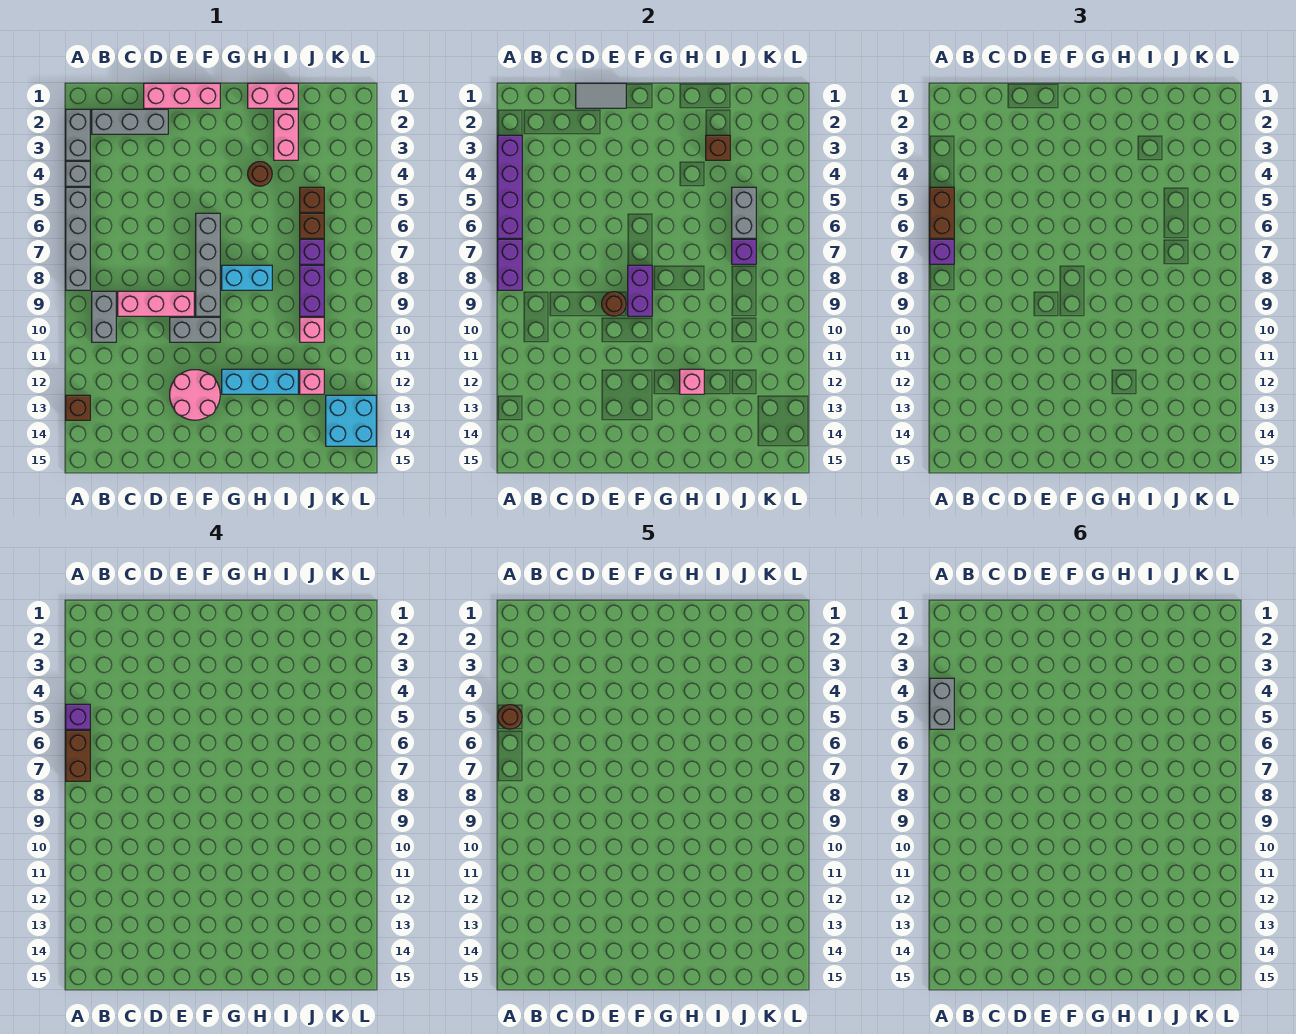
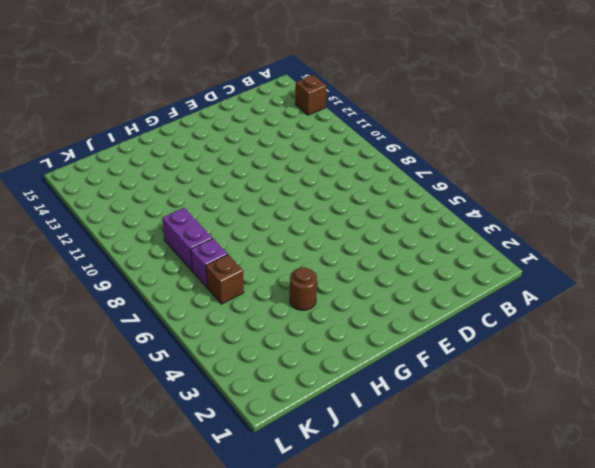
none -> grey 1x2 brick [66,109,90,160]
none -> grey 1x1 brick [66,161,90,186]
none -> grey 1x4 brick [66,187,90,290]
none -> grey 1x3 brick [92,109,168,134]

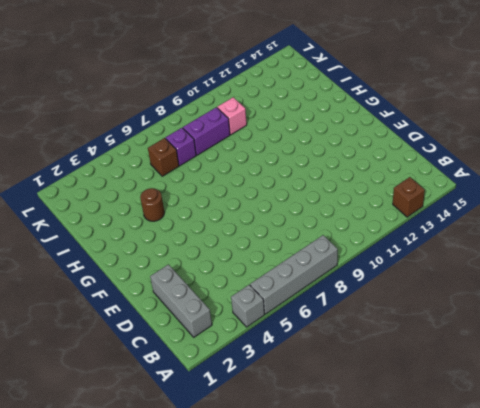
none -> grey 1x2 brick [66,109,90,160]
none -> grey 1x2 brick [92,291,116,342]
none -> pink 1x3 brick [118,291,194,316]
none -> pink 1x3 brick [144,83,220,108]

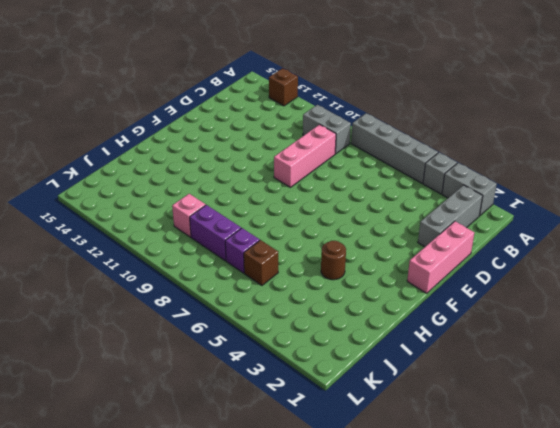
none -> grey 1x2 brick [170,317,220,342]
none -> pink 2x2 round brick [170,370,220,420]
none -> grey 1x4 brick [196,213,220,316]
none -> cyan 1x2 brick [222,265,272,290]

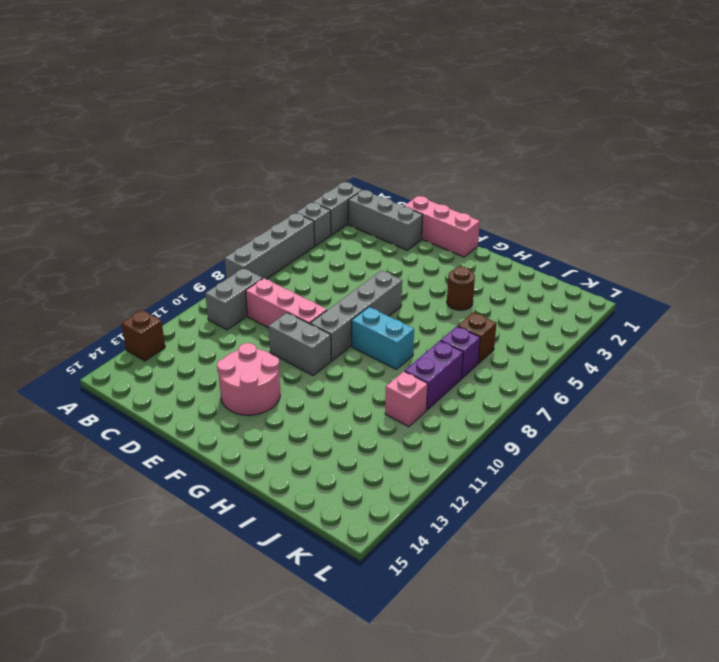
none -> cyan 1x3 brick [222,369,298,394]
none -> pink 1x2 brick [248,83,298,108]
none -> pink 1x2 brick [274,109,298,160]
none -> brown 1x1 brick [300,187,324,212]

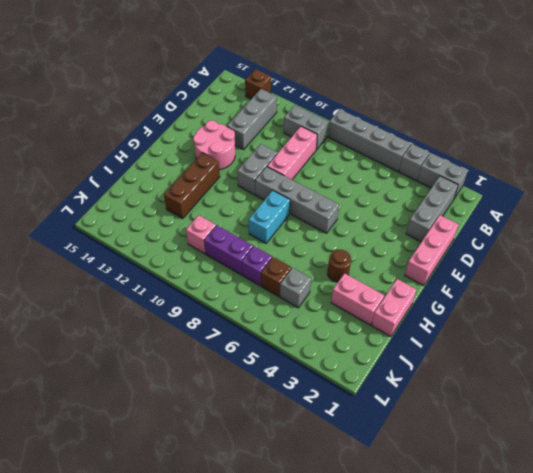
grey 1x3 brick [227,89,277,149] -> none
brown 1x3 brick [164,153,220,218] -> cyan 1x3 brick [222,369,298,394]
grey 1x1 brick [280,268,311,308] -> brown 1x1 brick [300,187,324,212]
none -> pink 1x1 brick [300,369,324,394]
none -> cyan 2x2 brick [326,395,376,446]
none -> purple 1x4 brick [498,135,522,238]
none -> purple 1x2 brick [498,239,522,290]

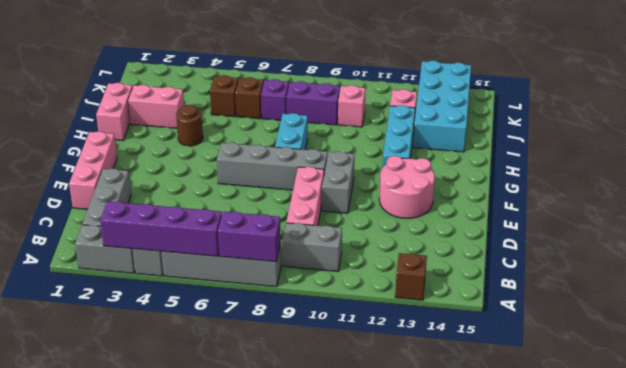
cyan 2x4 brick [413,61,471,152] -> cyan 2x2 brick [326,395,376,446]
none -> grey 1x2 tile [576,83,626,108]
none -> brown 1x1 round brick [602,292,626,316]
none -> purple 1x2 brick [628,265,652,316]
none -> pink 1x1 brick [680,369,704,394]

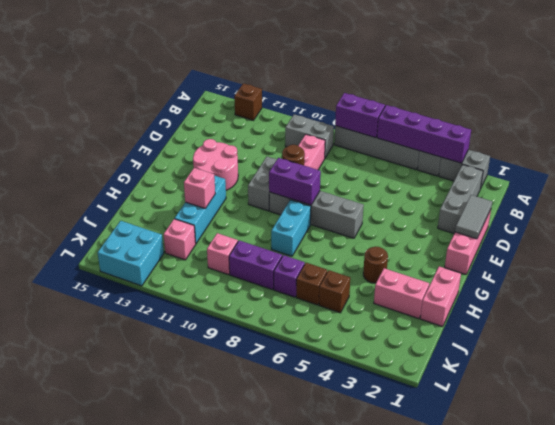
none -> brown 1x1 brick [706,135,730,160]
none -> grey 1x2 brick [732,187,756,238]
none -> purple 1x1 brick [732,239,756,264]
none -> brown 1x2 brick [930,187,954,238]

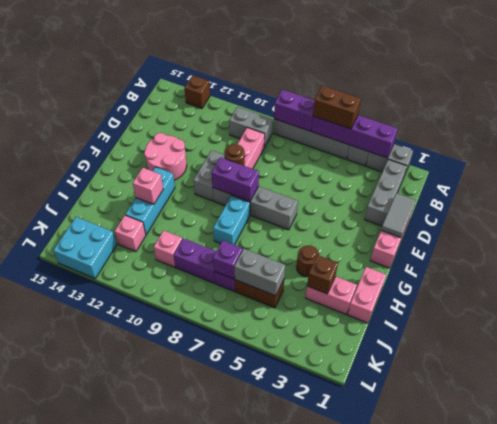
none -> purple 1x1 brick [930,239,954,264]
none -> purple 1x1 brick [66,704,90,729]
none -> brown 1x2 brick [66,730,90,781]
none -> brown 1x1 round brick [498,705,522,729]

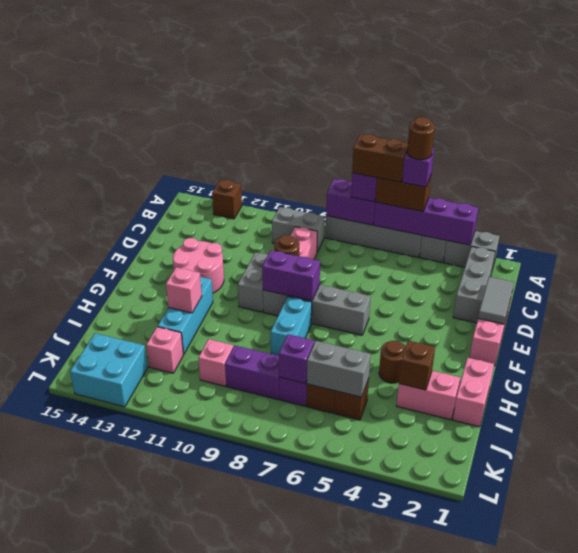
none -> grey 1x2 brick [930,678,954,729]

